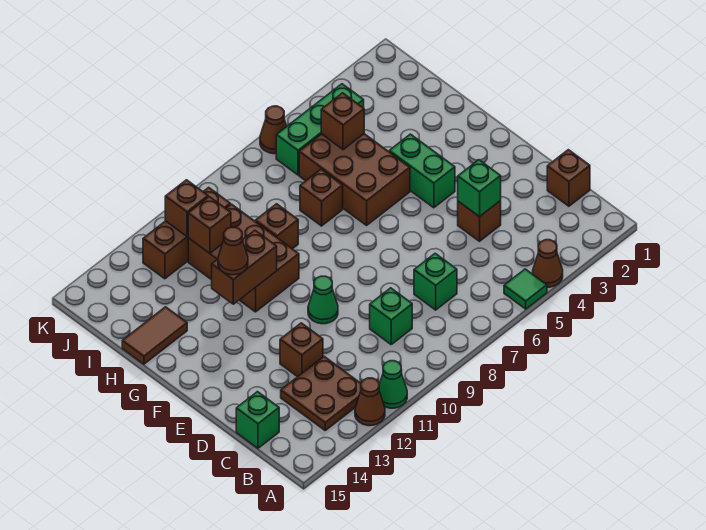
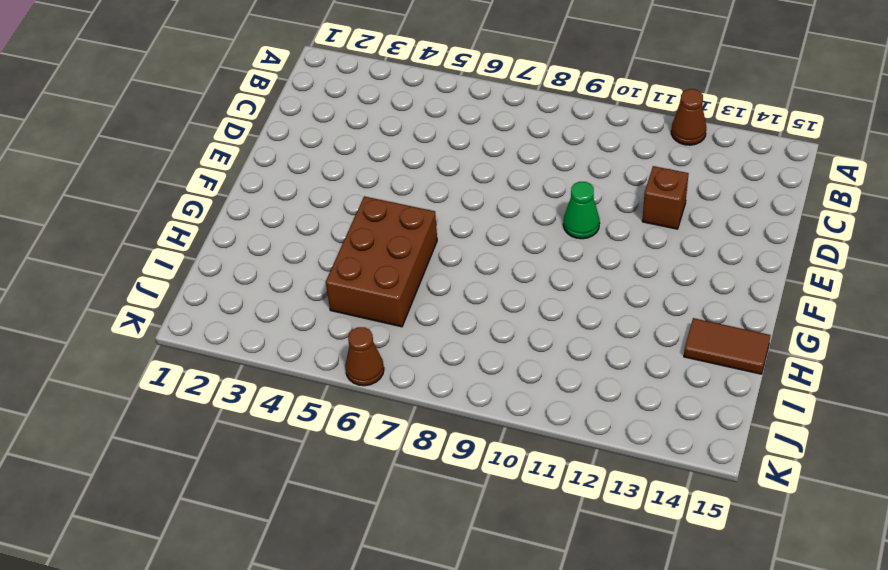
none -> brown 1x1 cone [533,240,563,287]
none -> green 1x1 tile [504,269,547,309]
none -> green 1x1 cone [379,361,407,408]

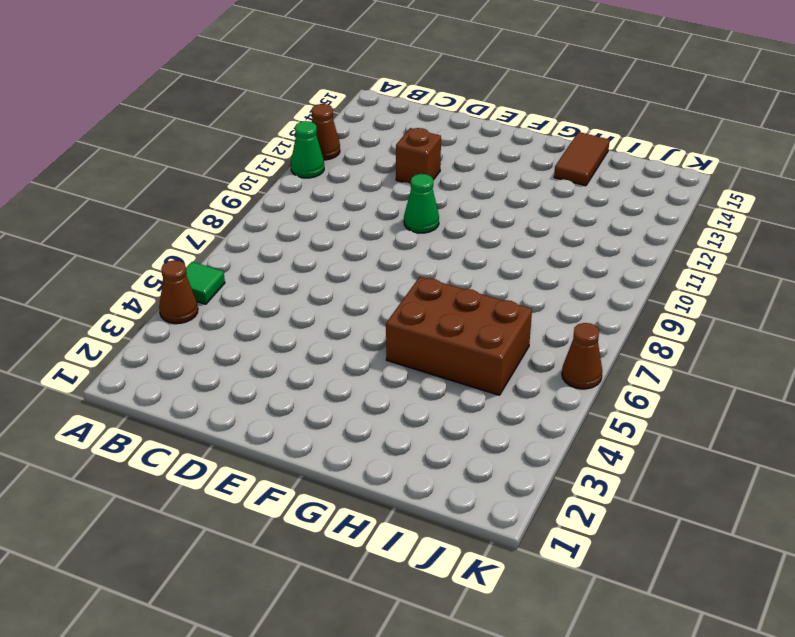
none -> brown 2x2 plate [281,357,361,430]
none -> brown 1x1 brick [547,150,590,206]
none -> green 1x1 brick [414,253,457,310]

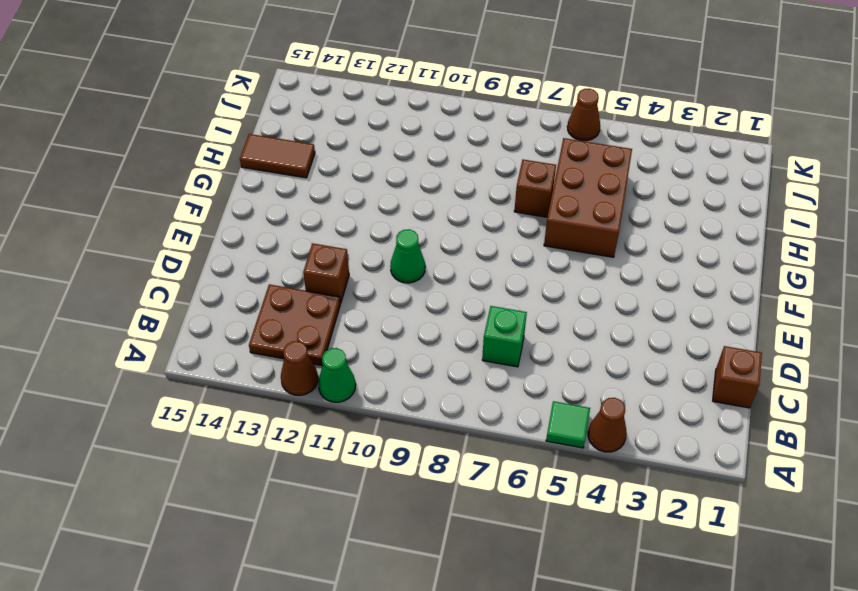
none -> green 1x1 brick [370,288,412,344]
none -> green 1x1 brick [236,392,279,448]
none -> brown 1x1 brick [458,201,501,241]

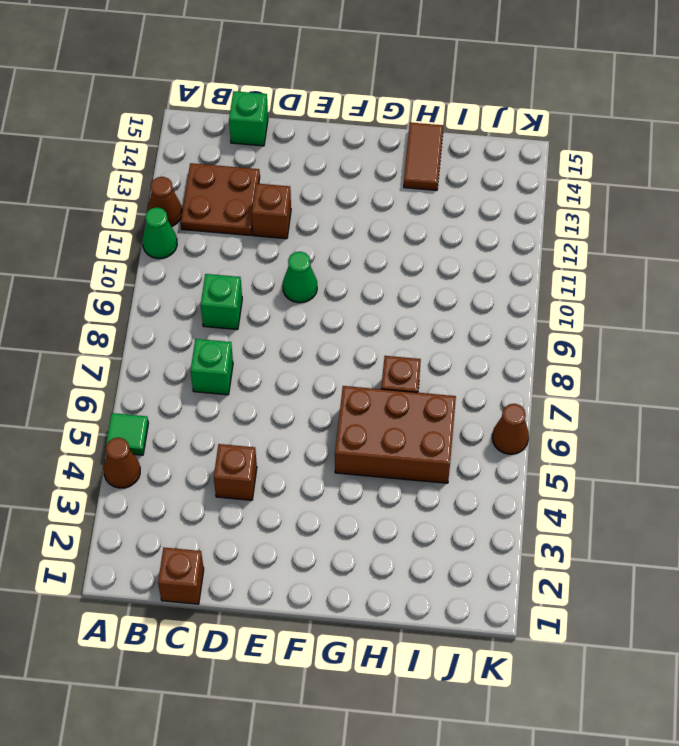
none -> green 1x2 brick [389,134,455,208]
none -> brown 2x3 brick [188,204,299,312]
none -> brown 1x1 brick [255,204,298,249]

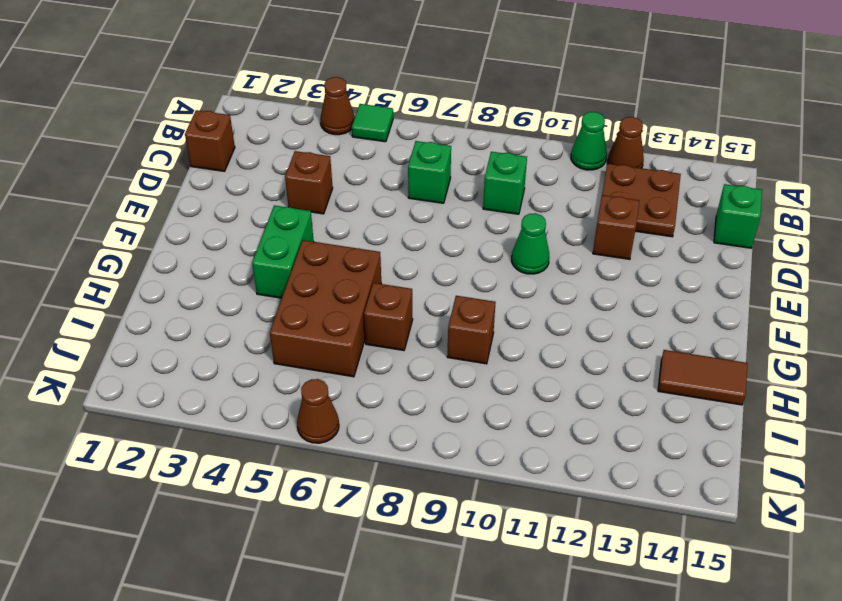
none -> brown 2x3 brick [188,204,299,312]
none -> green 1x3 brick [276,84,364,175]
none -> brown 1x3 brick [143,187,230,279]

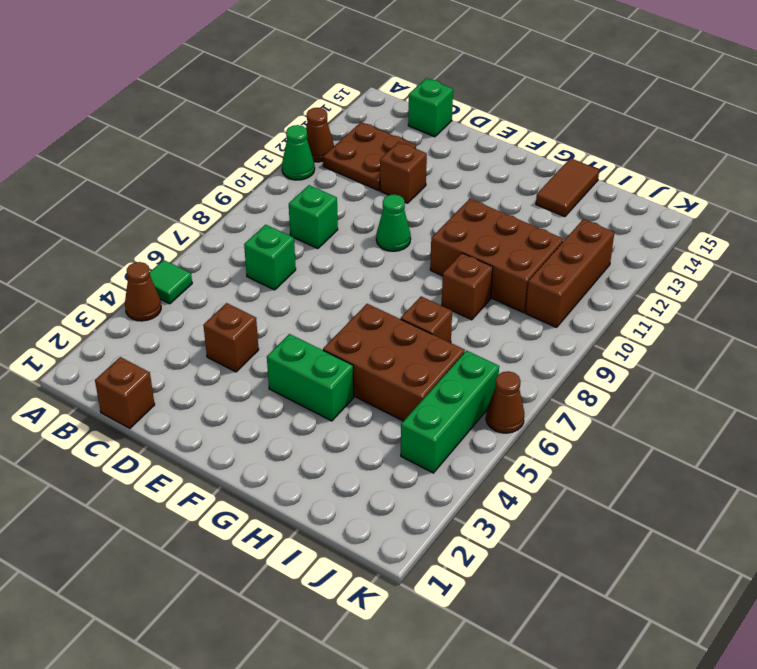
none -> green 1x1 brick [458,160,501,217]
none -> brown 1x2 brick [212,230,277,304]
none -> brown 1x1 brick [321,93,364,150]

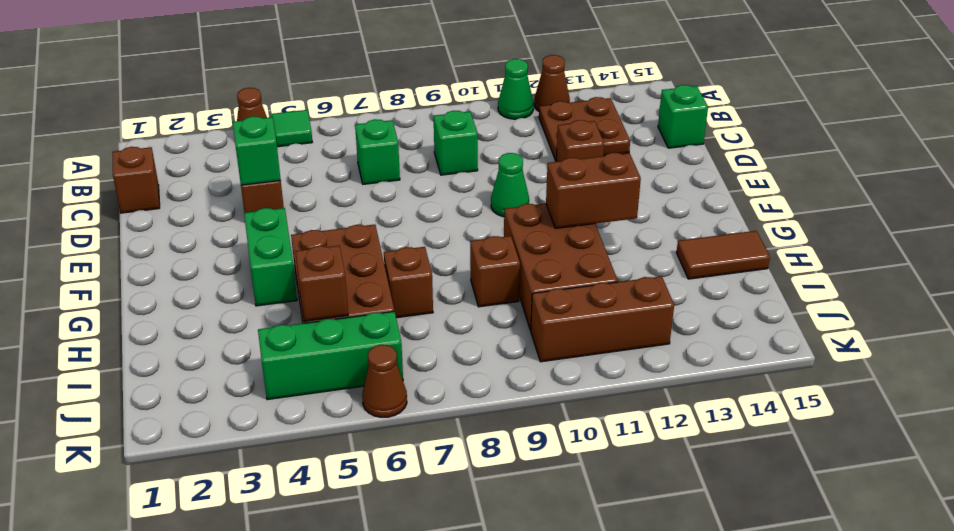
none -> brown 1x1 brick [188,197,231,253]
none -> brown 1x1 brick [165,180,208,237]
none -> brown 1x1 cone [218,227,248,275]

